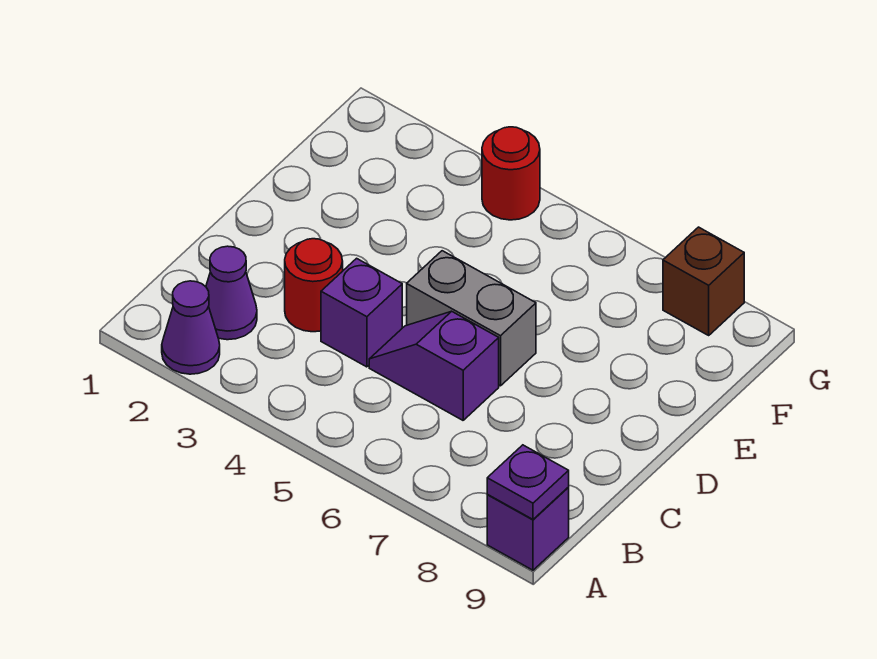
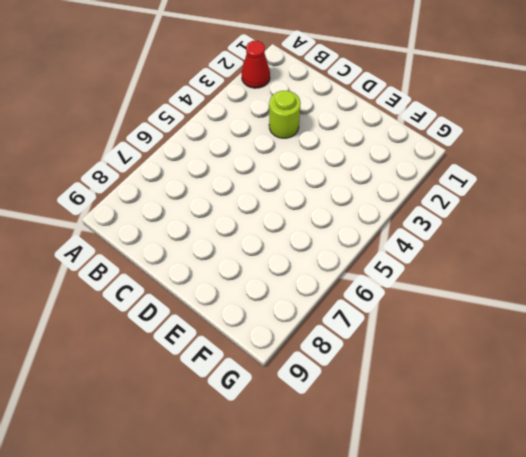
red 1x1 cone [241,41,270,88] -> purple 1x1 cone [162,281,220,374]
lime 1x1 round brick [269,91,301,138] -> red 1x1 round brick [285,239,343,332]
none -> purple 1x1 brick [487,488,569,570]
none -> purple 1x1 cone [206,246,257,340]

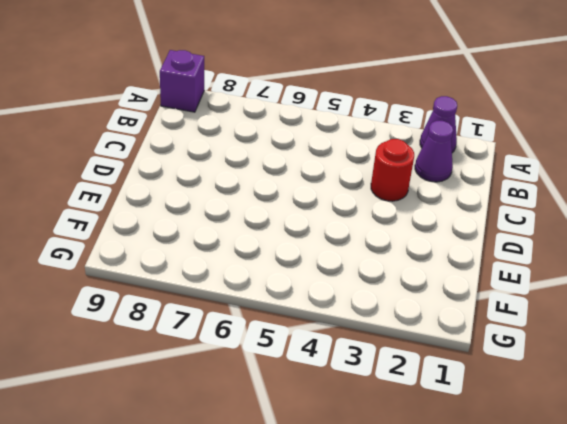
none -> purple 1x1 brick [321,258,402,367]
none -> purple 1x2 slope [369,311,499,420]

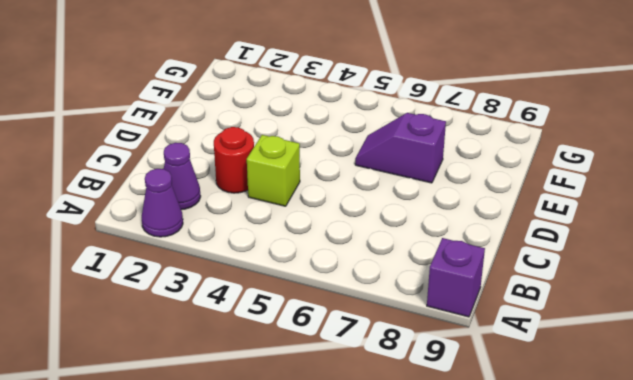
lime 1x1 brick [247,135,300,206] -> purple 1x1 brick [321,258,402,367]
purple 1x2 slope [355,113,446,183] -> purple 1x2 slope moved to [369,311,499,420]
none -> grey 1x2 brick [407,251,536,386]
none -> red 1x1 round brick [482,127,540,220]

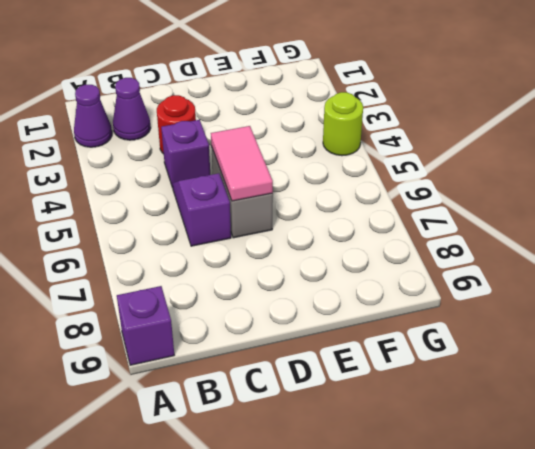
pink 1x2 tile [211,126,273,201] -> none
lime 1x1 round brick [323,92,363,156] -> red 1x1 round brick [482,127,540,220]
none -> brown 1x1 brick [663,227,744,335]
none -> purple 1x1 plate [487,445,569,519]

